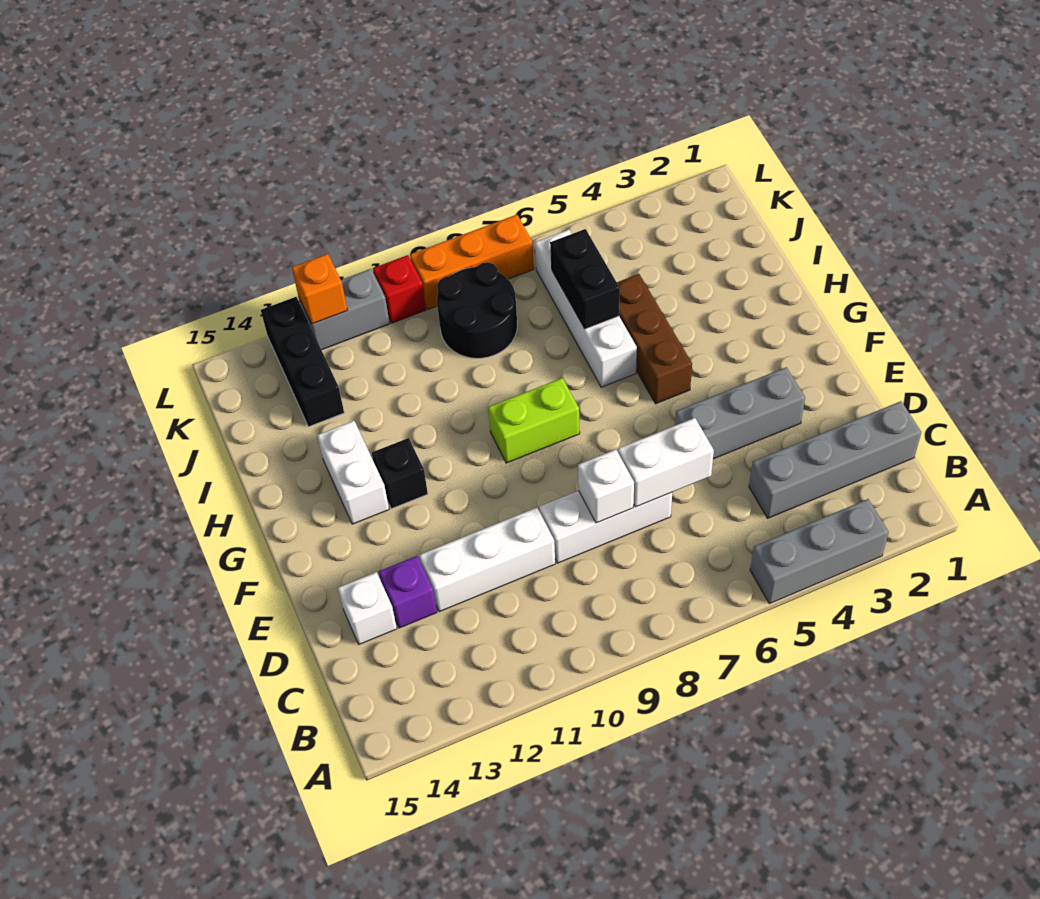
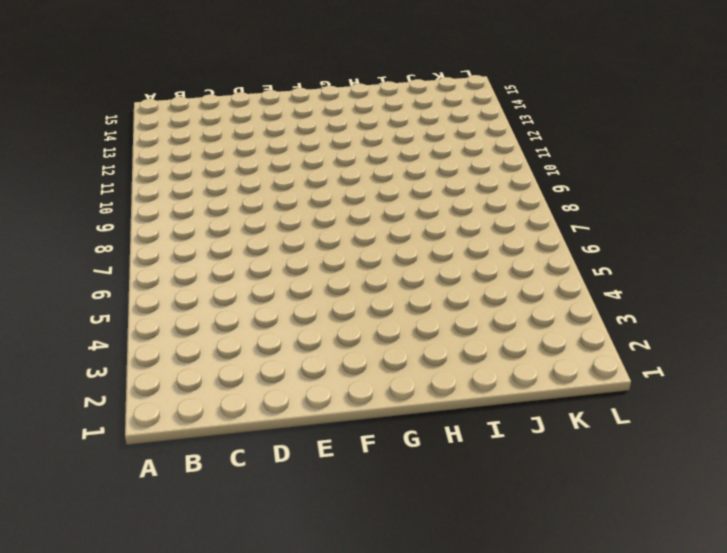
none -> grey 1x3 brick [750,499,889,604]
none -> grey 1x4 brick [749,401,921,518]
none -> white 1x3 brick [539,491,672,563]

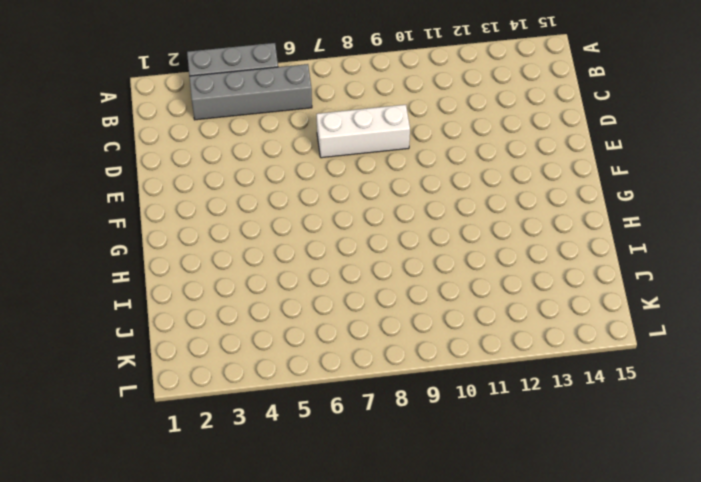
grey 1x4 brick [189,64,312,120] -> grey 1x4 brick moved to [749,401,921,518]
none -> white 1x3 brick [419,508,555,612]
none -> purple 1x1 brick [379,556,437,628]
none -> white 1x1 brick [338,572,397,644]

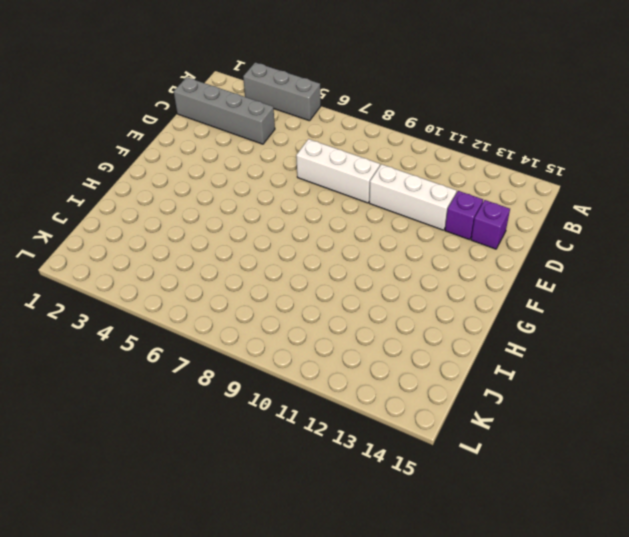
purple 1x1 brick [471,200,510,249] -> white 1x1 brick [338,572,397,644]
none -> grey 1x3 brick [675,367,805,459]
none -> brown 1x3 brick [617,274,692,404]
none -> lime 1x2 brick [488,378,580,463]

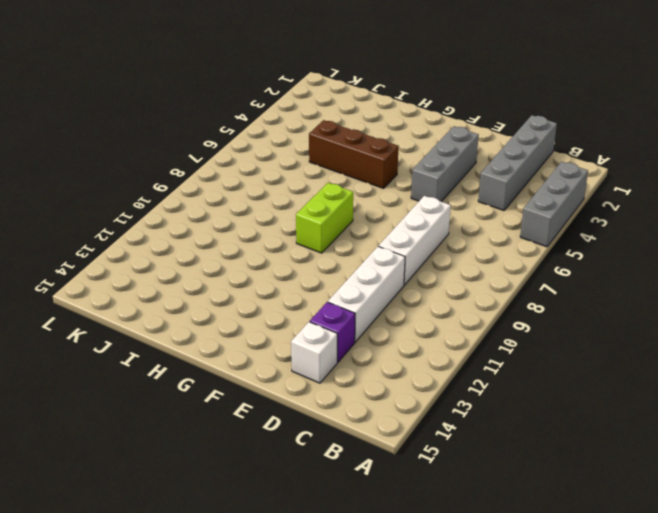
none -> black 1x1 brick [372,438,428,509]
none -> white 1x2 brick [317,421,389,524]
none -> white 1x4 brick [535,230,637,387]

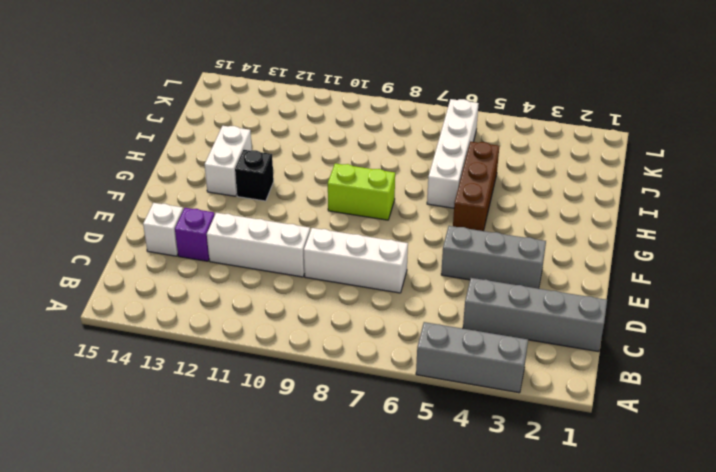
none -> black 2x2 round brick [437,262,517,358]
none -> black 1x3 brick [261,297,344,427]
none -> orange 1x3 brick [410,215,534,309]

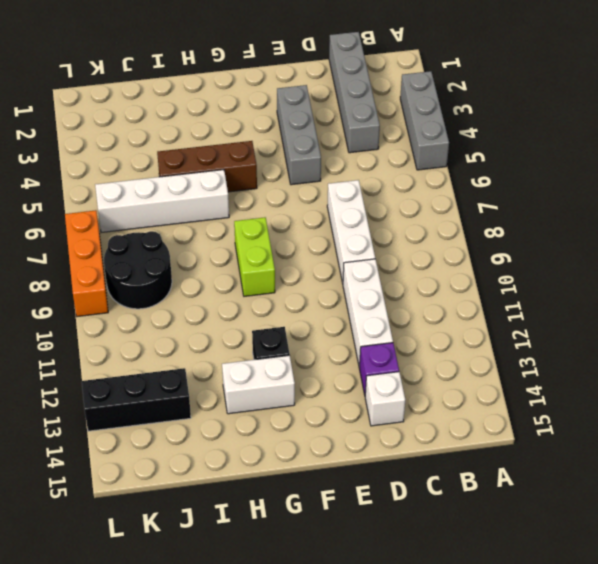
none -> red 1x1 brick [373,255,426,323]
none -> grey 1x2 brick [299,269,390,350]
none -> white 1x2 brick [618,418,714,507]

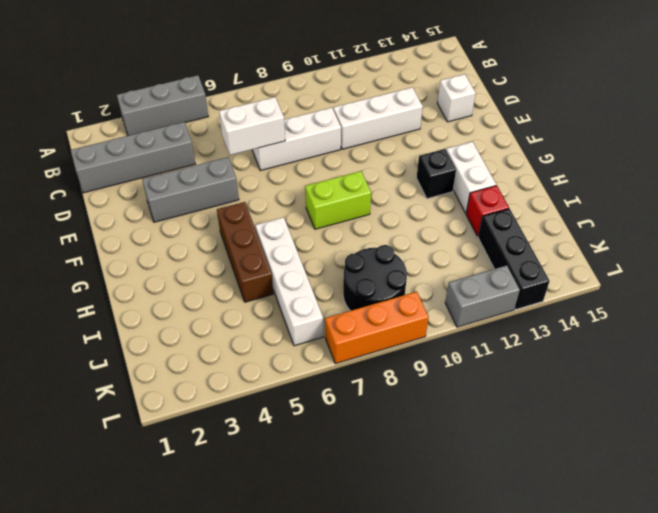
red 1x1 brick [466,185,509,236] -> red 1x1 brick moved to [373,255,426,323]
none -> purple 1x1 brick [379,556,437,628]
none -> white 1x1 brick [578,450,634,523]
none -> black 1x2 brick [550,229,620,329]

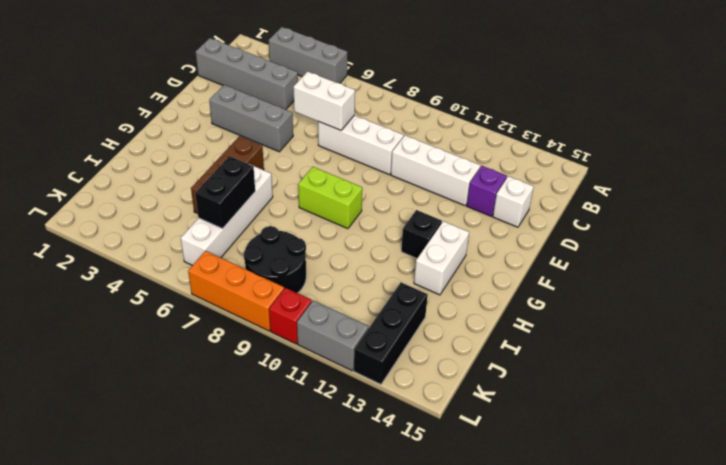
none -> white 1x1 brick [578,450,634,523]
none -> orange 1x1 brick [292,254,347,324]

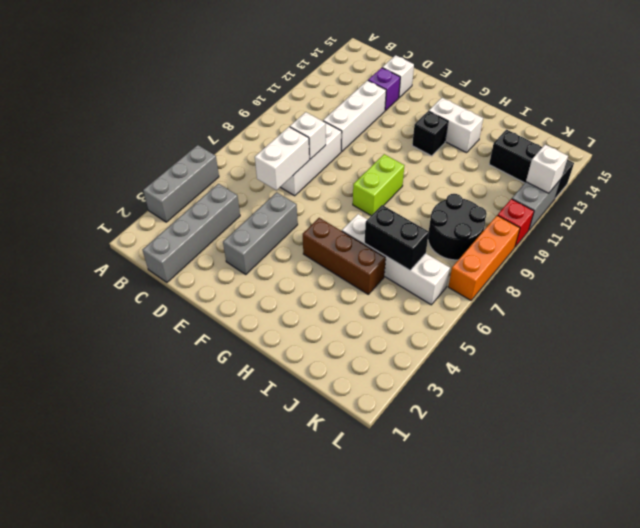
white 1x1 brick [526,145,568,193] -> orange 1x1 brick [292,254,347,324]

